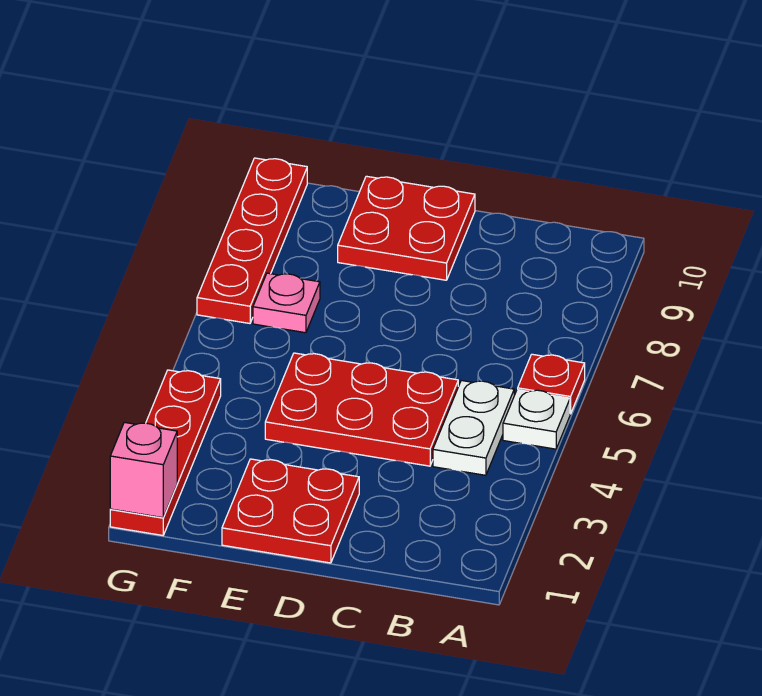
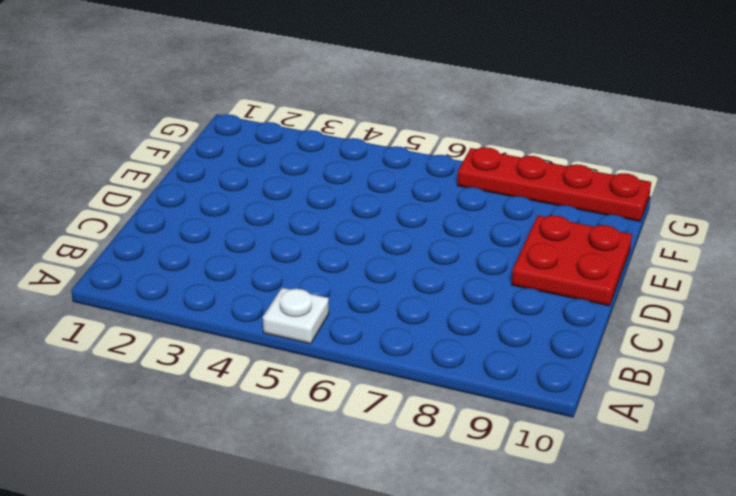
none -> red 1x1 plate [518,354,585,414]
none -> white 1x2 plate [433,380,514,475]

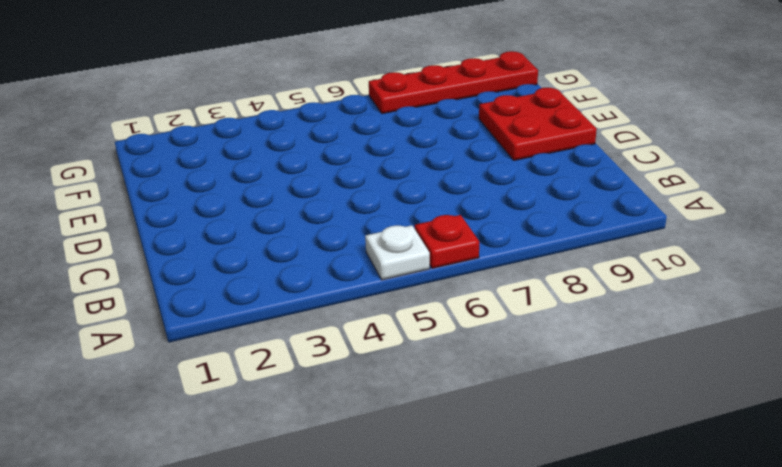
none -> white 1x2 plate [433,380,514,475]
none -> red 2x3 plate [265,353,458,466]

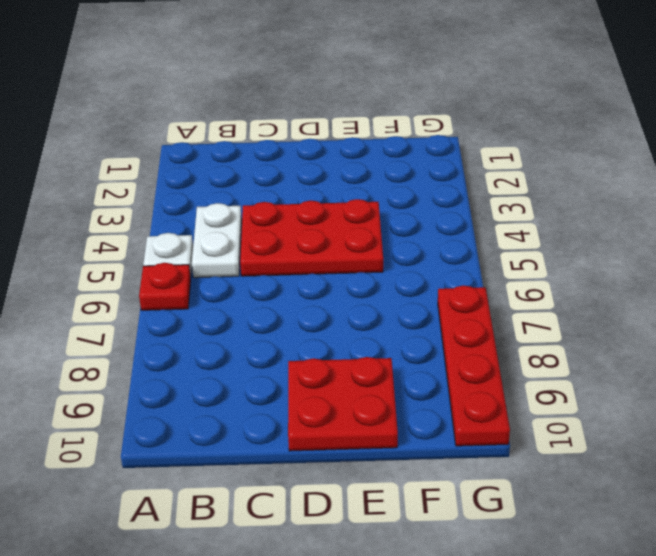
none -> red 2x2 plate [222,459,359,563]
none -> pink 1x1 plate [253,273,320,333]

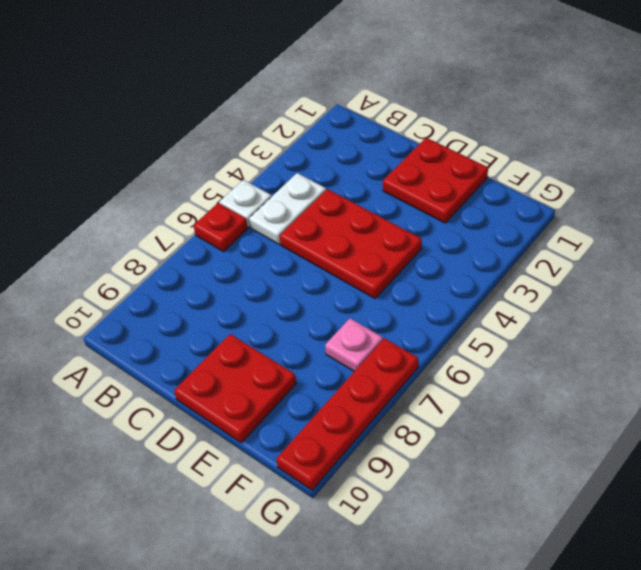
none -> red 1x4 plate [110,370,221,535]
none -> pink 1x1 brick [110,422,177,518]

